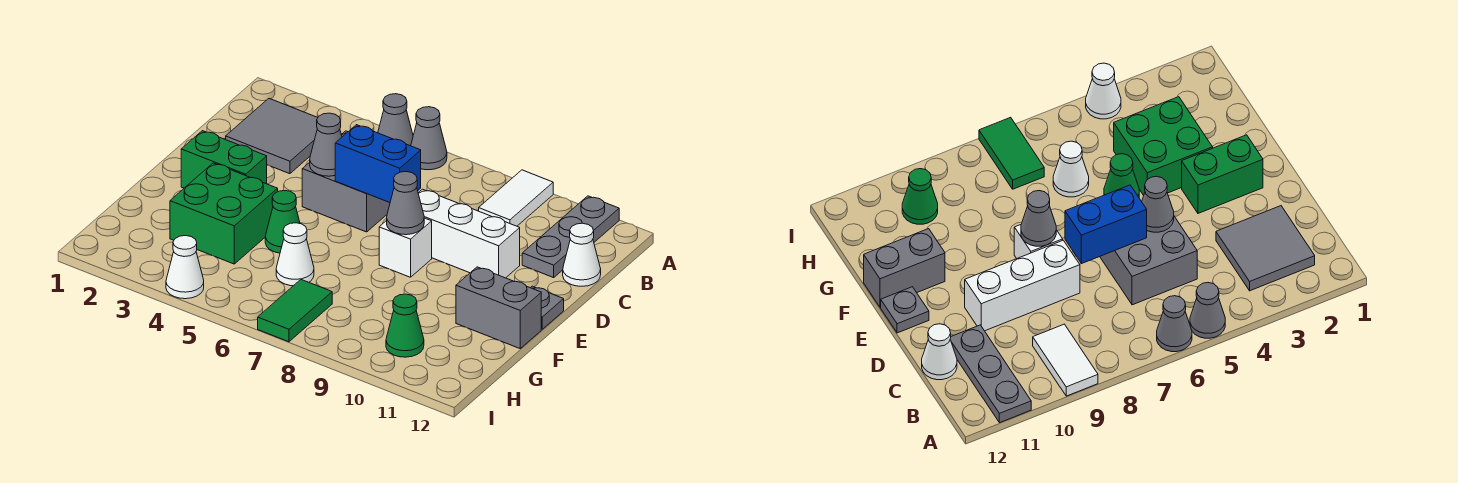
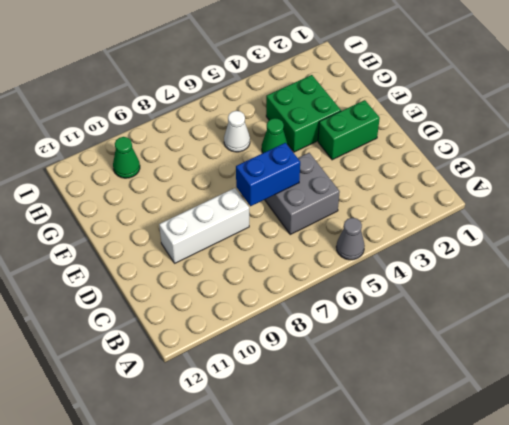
none -> grey 1x1 cone [411,107,447,170]
none -> white 1x2 tile [479,170,553,226]
none -> grey 1x3 plate [522,196,619,278]

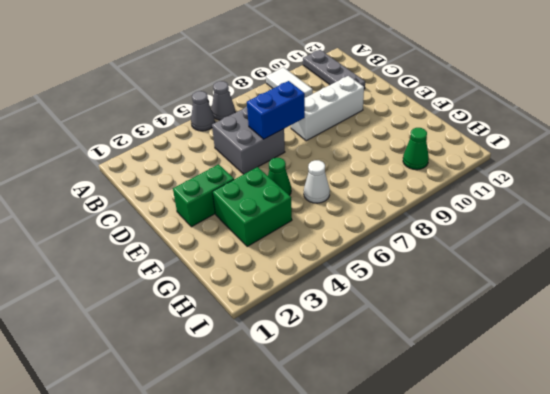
none -> grey 2x2 tile [226,99,318,174]
none -> white 1x1 cone [563,223,601,286]
none -> white 1x1 brick [379,218,432,277]

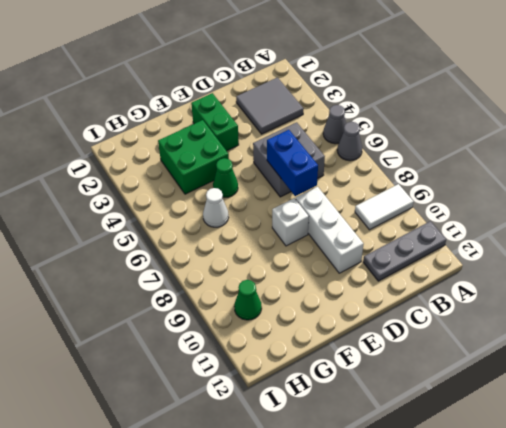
none -> white 1x1 cone [563,223,601,286]
none -> grey 1x1 plate [531,286,564,329]
none -> grey 1x2 brick [456,267,541,348]

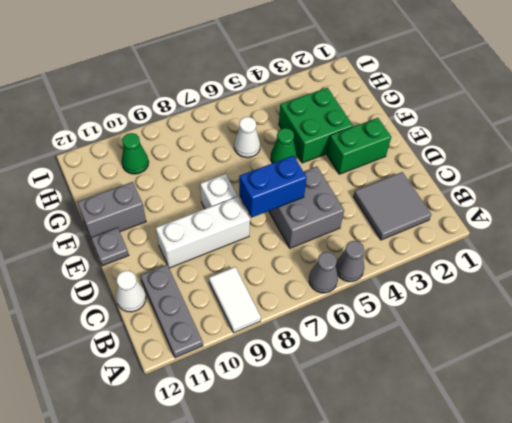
none -> green 1x2 tile [258,280,332,342]
none -> white 1x1 cone [166,236,204,299]
none -> grey 1x1 cone [310,113,342,176]

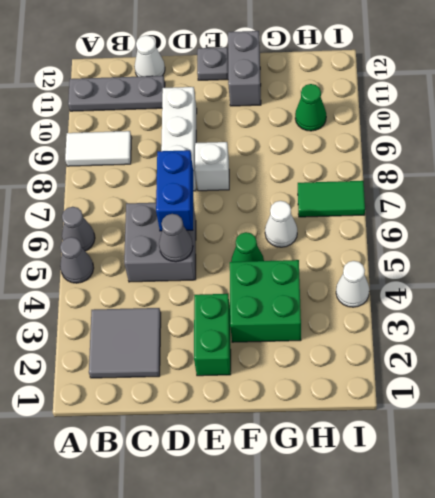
none -> grey 1x1 cone [387,172,424,235]

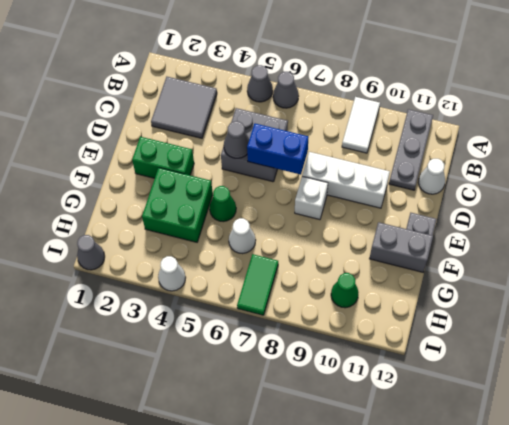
grey 1x1 cone [77,235,105,270] -> grey 1x1 cone moved to [387,172,424,235]

